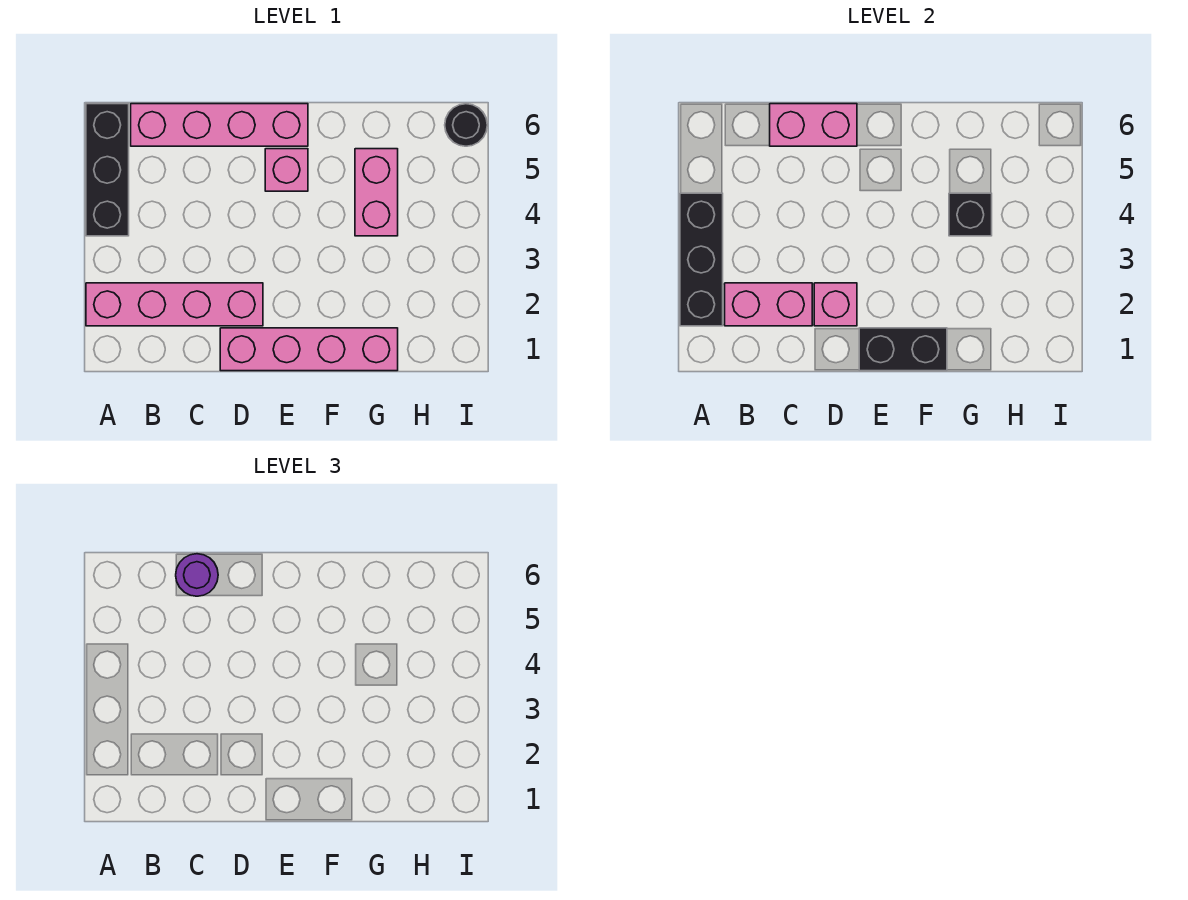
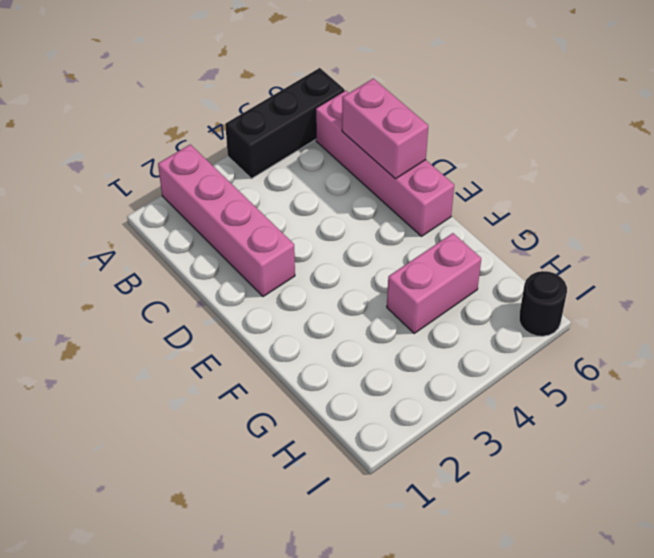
none -> pink 1x4 brick [220,328,398,371]
none -> pink 1x1 brick [265,149,308,191]
none -> black 1x3 brick [680,193,723,326]

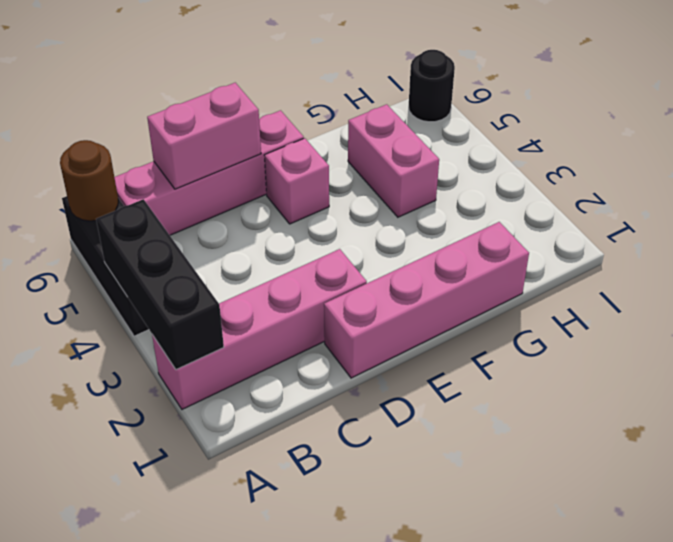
brown 1x1 round brick [60,140,118,221] -> none
none -> pink 1x2 brick [725,283,812,326]
none -> pink 1x1 brick [814,283,857,326]
none -> black 1x2 brick [859,328,947,371]

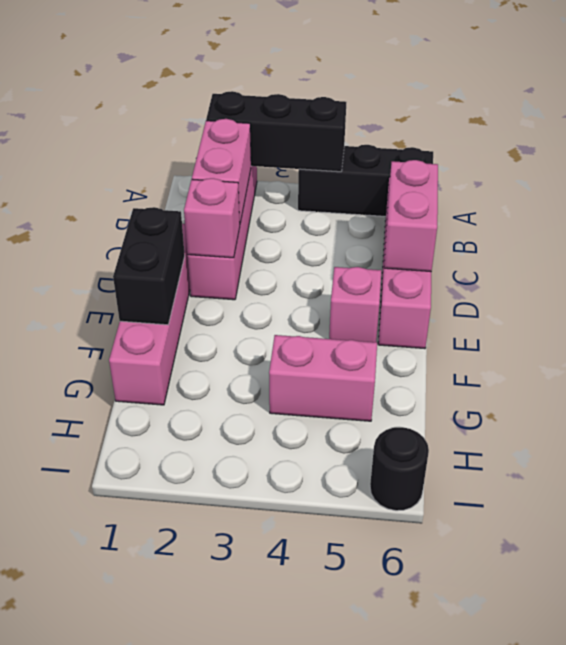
none -> black 1x1 brick [949,193,992,236]
none -> purple 1x1 round brick [176,554,218,596]

